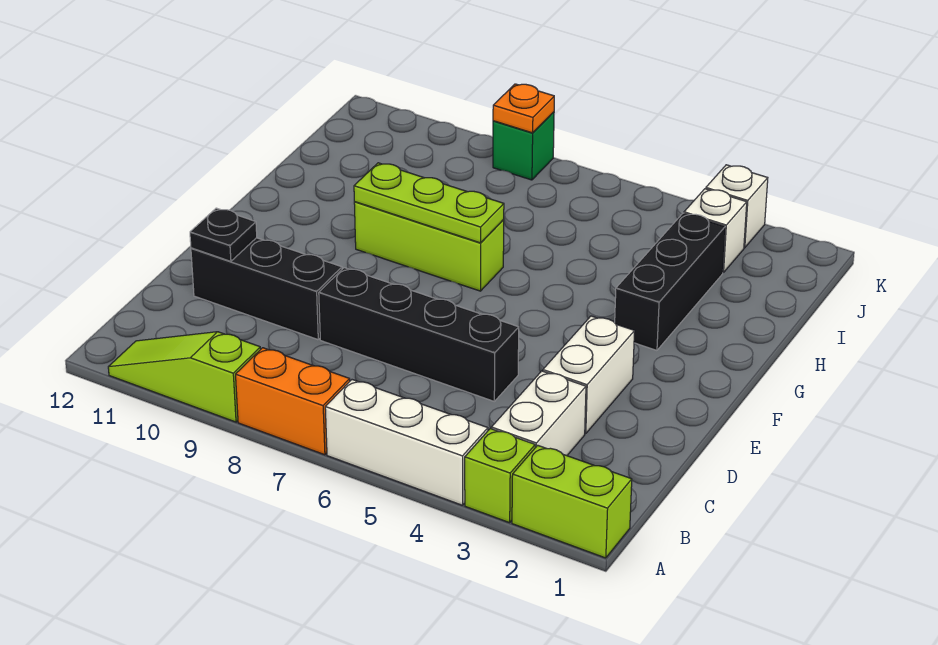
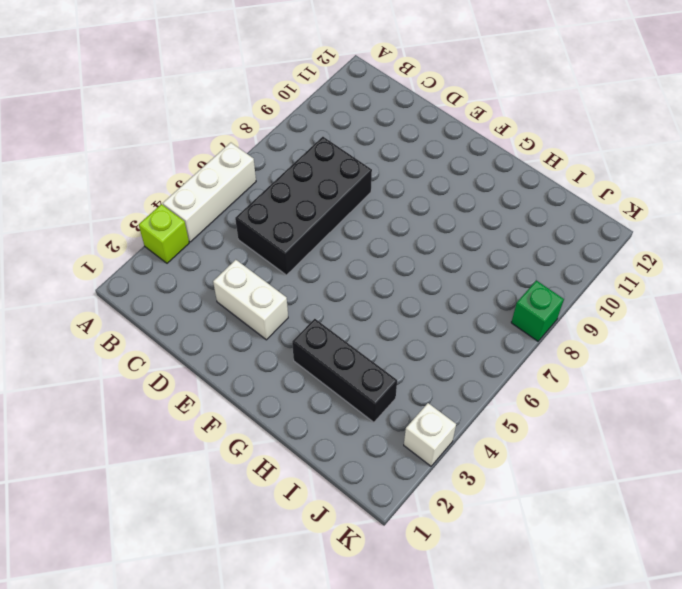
black 2x4 brick [235,137,372,275] -> black 1x4 brick [319,268,519,401]
none -> lime 1x2 brick [512,445,632,558]
none -> orange 1x2 brick [236,348,350,455]
none -> lime 1x3 slope [108,332,261,422]

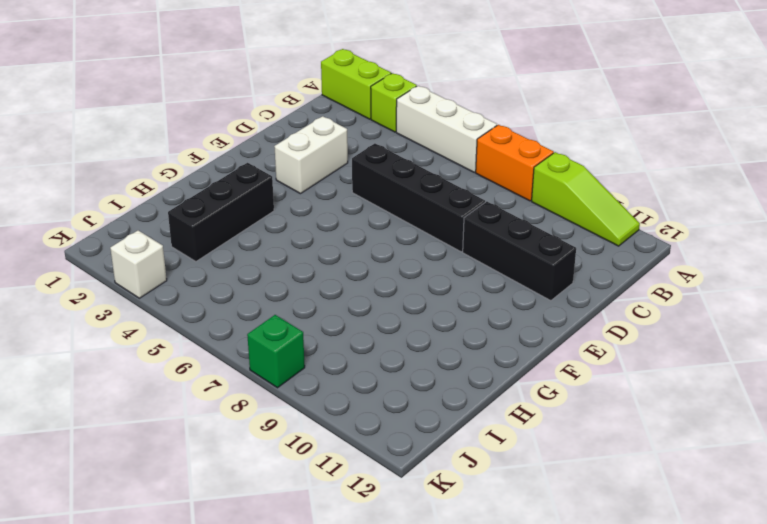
none -> white 1x2 brick [491,371,586,456]
none -> lime 1x3 brick [354,202,504,291]
none -> white 1x1 brick [684,189,747,273]

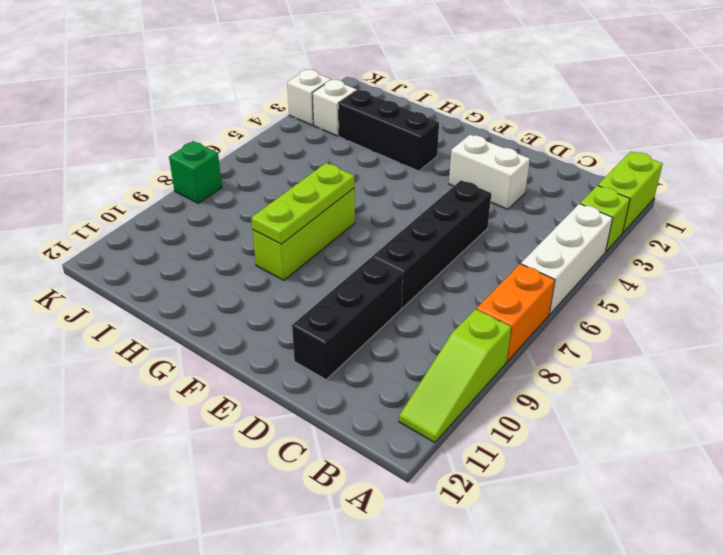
none -> white 1x2 brick [491,371,586,456]
none -> black 1x1 plate [190,208,257,261]
none -> orange 1x1 plate [493,84,554,133]

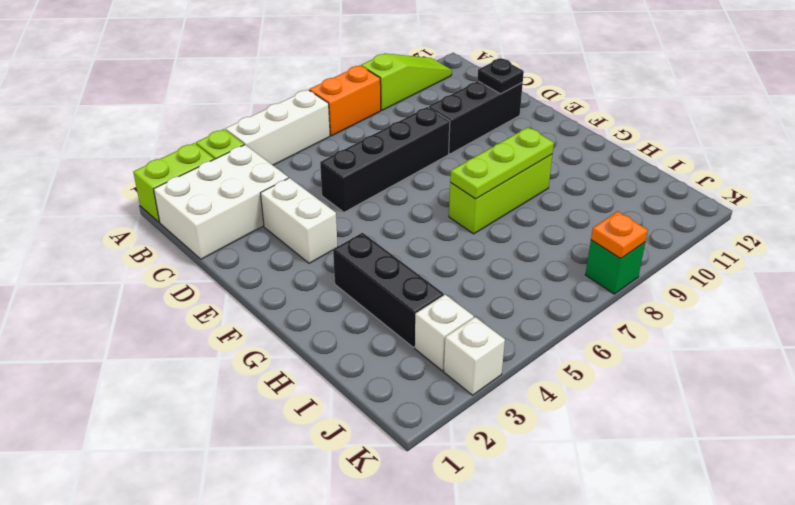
white 2x3 brick [154,145,288,259] -> white 1x2 brick [491,371,586,456]

